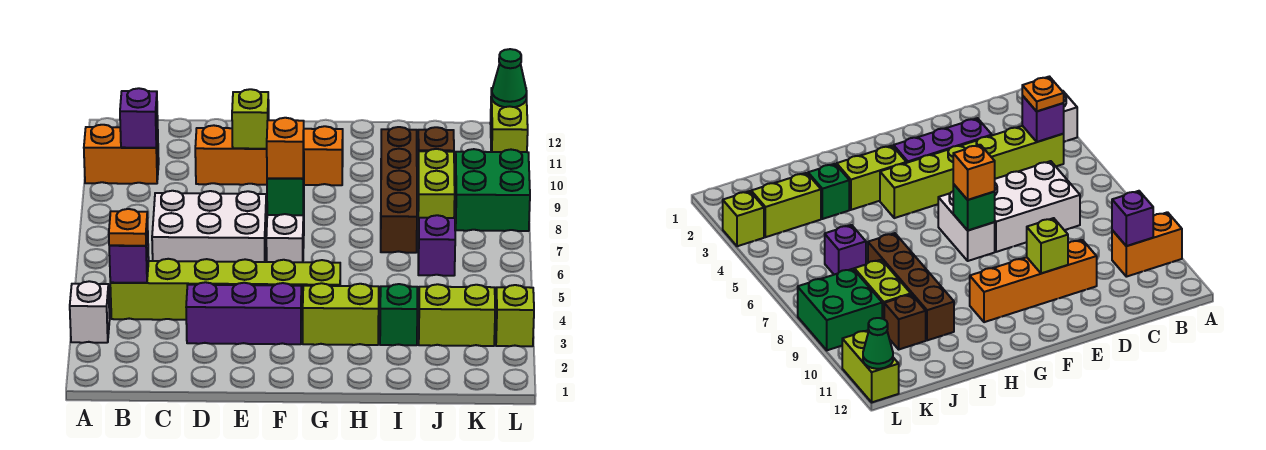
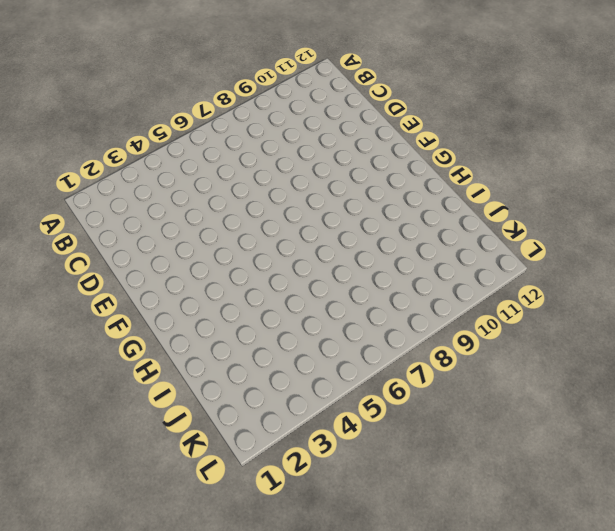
none -> white 1x1 brick [70,281,110,343]
none -> orange 1x2 brick [84,125,159,184]
none -> lime 1x6 brick [110,259,340,321]

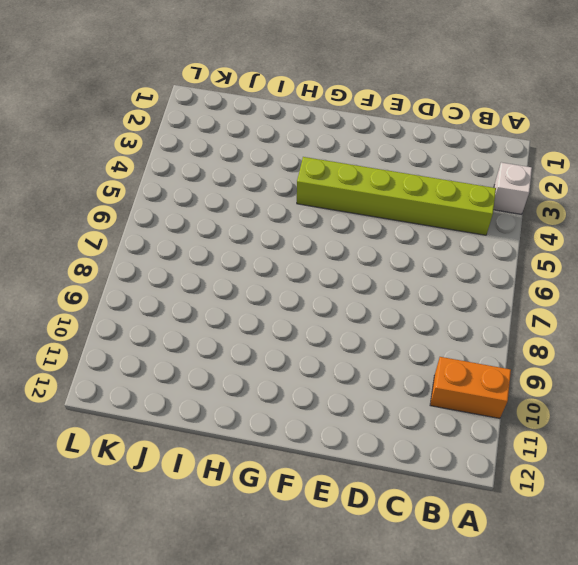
none -> white 2x3 brick [152,191,267,262]
none -> purple 1x3 brick [186,282,302,344]
none -> orange 1x4 brick [195,125,343,185]

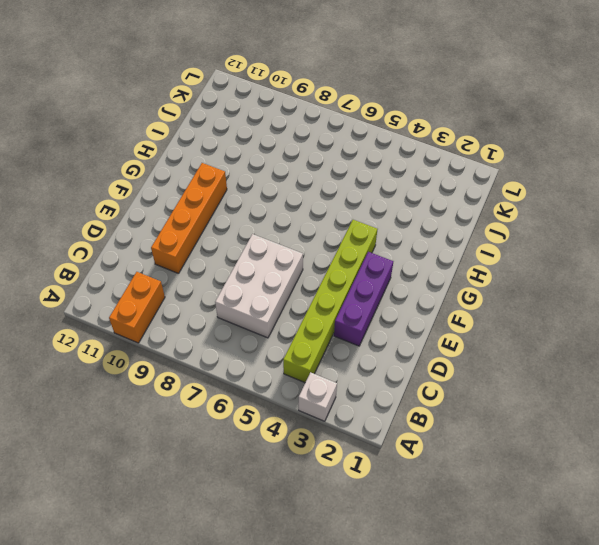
none -> white 1x2 brick [266,209,304,262]
none -> lime 1x2 brick [303,283,379,345]
none -> green 1x1 brick [380,284,417,345]

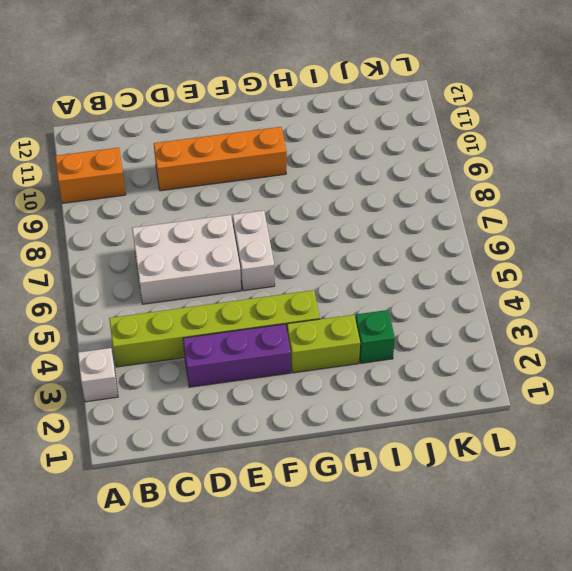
none -> brown 1x4 brick [381,127,417,253]
none -> lime 1x2 brick [419,284,495,346]
none -> purple 1x1 brick [418,215,455,276]

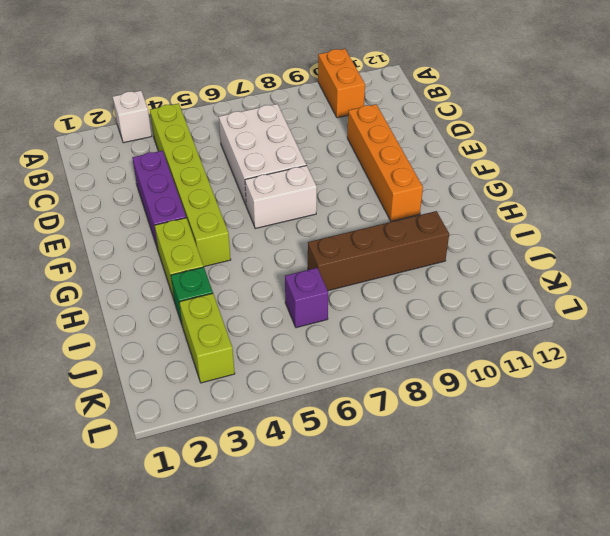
none -> lime 1x2 brick [418,149,455,230]
none -> brown 1x1 brick [418,127,454,155]
none -> green 2x2 brick [455,149,530,231]

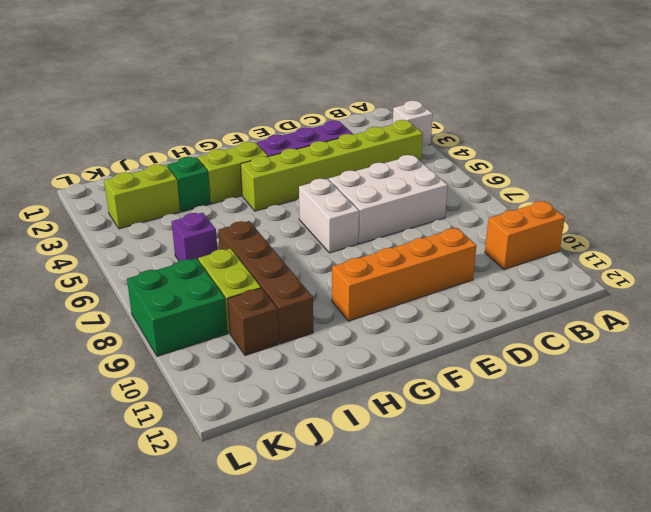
none -> lime 1x1 brick [496,285,534,346]
none -> lime 1x2 brick [490,88,528,152]
none -> purple 1x1 brick [109,227,149,283]

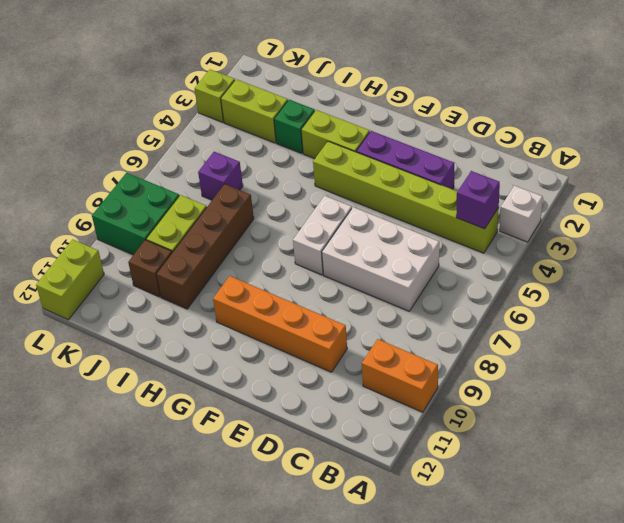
none -> purple 1x1 brick [120,88,158,148]
none -> lime 1x1 brick [232,89,269,149]
none -> green 1x1 brick [267,169,304,215]

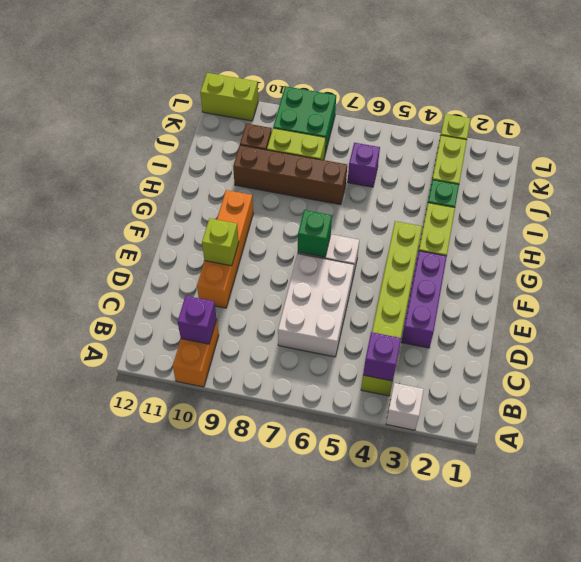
none -> green 1x1 cone [492,49,527,107]
none -> orange 1x1 plate [109,209,148,246]
none -> orange 1x1 brick [267,118,304,178]

